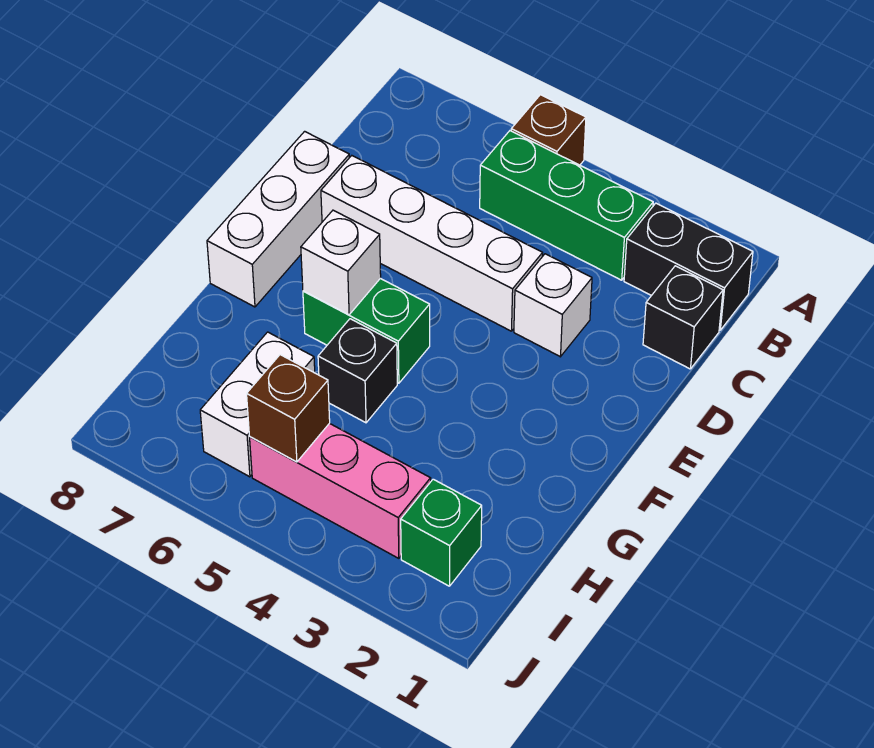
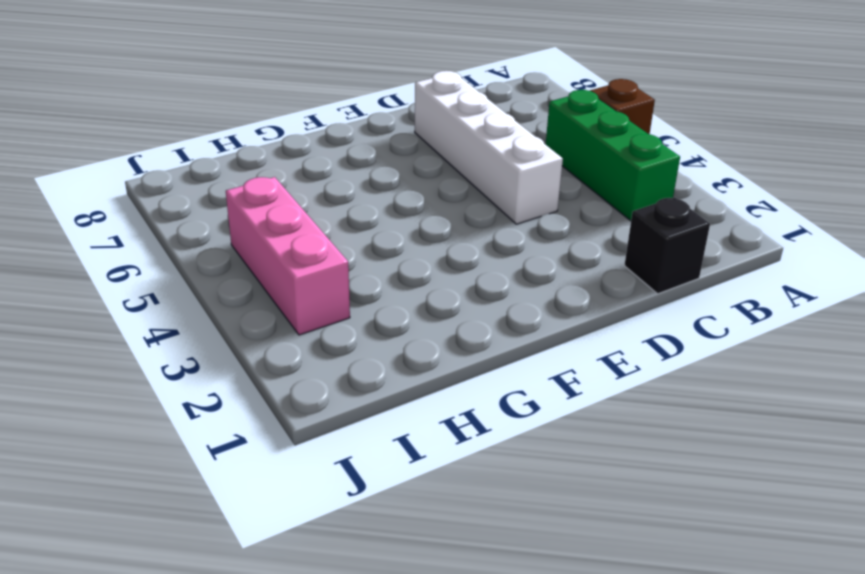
none -> black 1x2 brick [624,203,753,330]
none -> white 1x1 brick [514,254,592,357]
none -> white 1x3 brick [207,131,350,307]

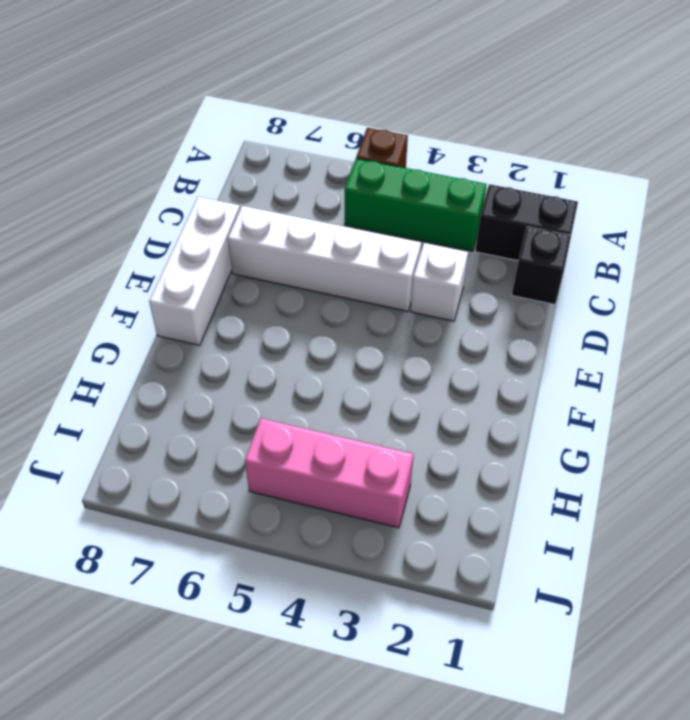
none -> green 1x2 brick [303,278,430,383]
none -> black 1x1 brick [318,319,397,423]
none -> white 1x2 brick [200,332,315,477]

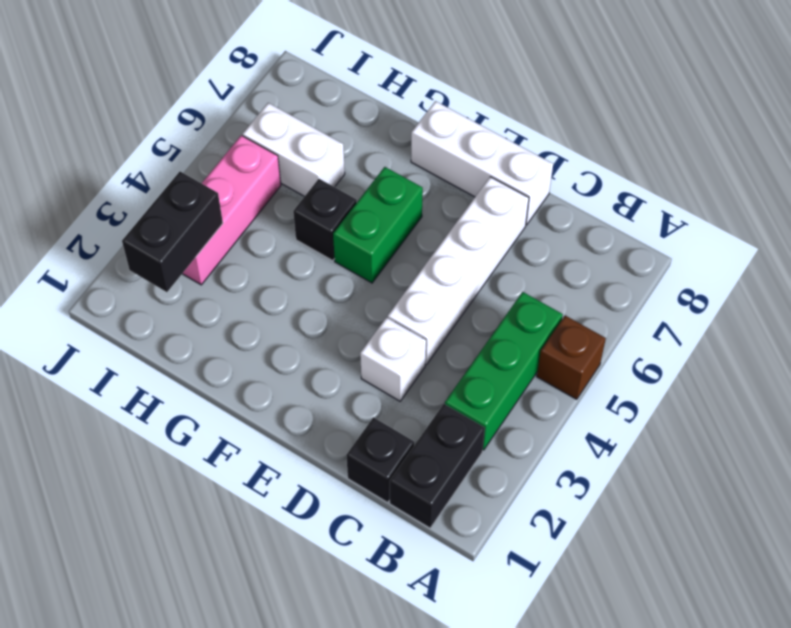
black 1x2 brick [122,172,223,292] -> none
none -> green 1x1 brick [401,479,482,586]
none -> white 1x1 brick [301,210,381,315]
none -> brown 1x1 brick [247,355,330,462]

